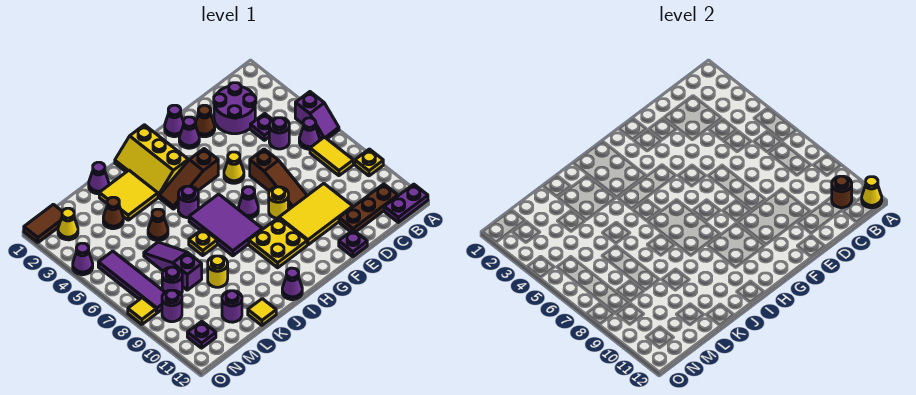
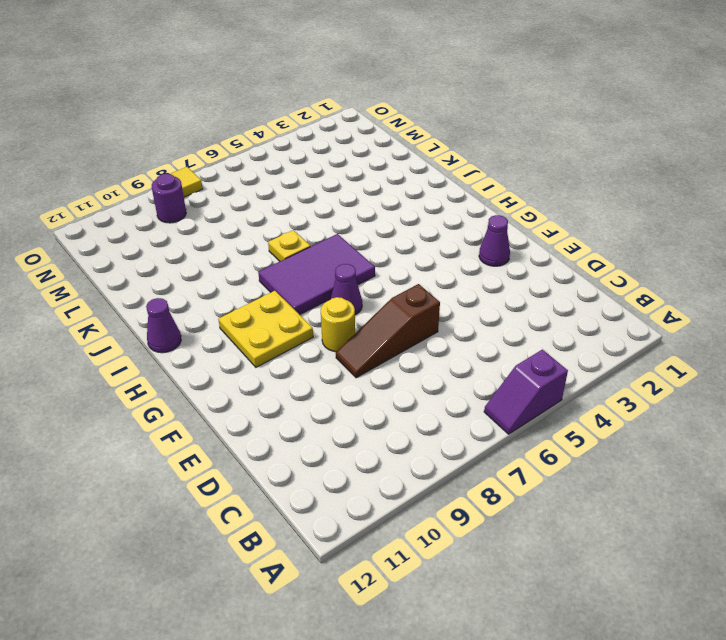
none -> yellow 1x1 plate [355,149,383,176]
none -> purple 1x2 plate [384,184,428,222]
none -> purple 1x1 cone [299,118,319,149]
none -> yellow 1x2 tile [310,137,353,176]

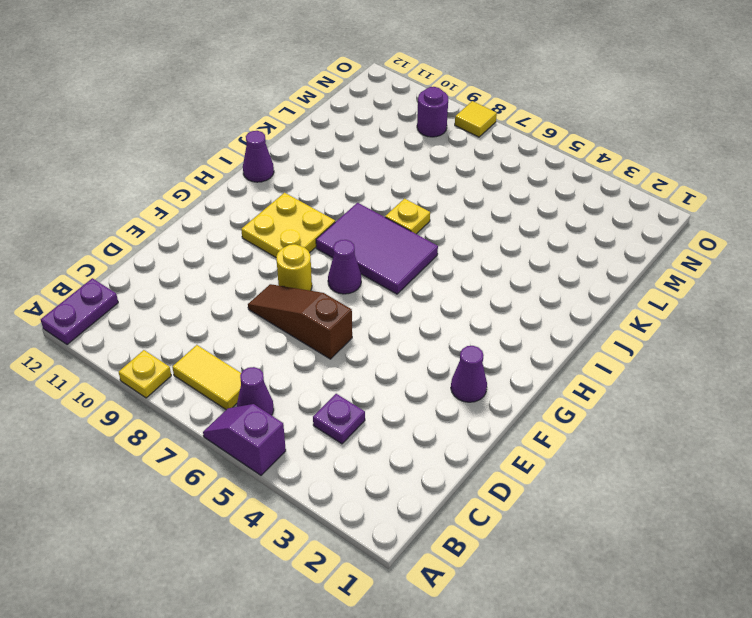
none -> brown 1x3 plate [339,184,398,232]
none -> purple 2x2 round brick [214,83,256,134]
none -> purple 1x1 round brick [269,118,289,149]
none -> yellow 2x3 tile [279,184,353,245]

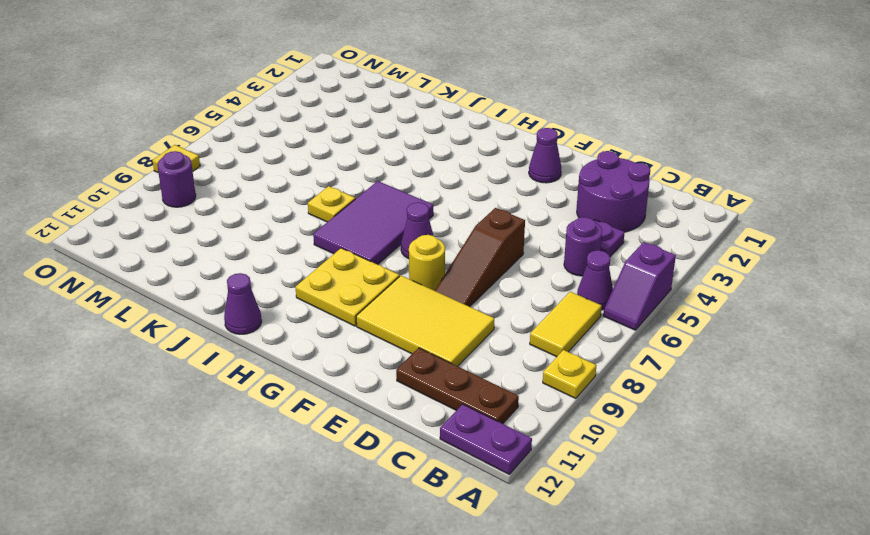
none -> brown 1x1 cone [196,105,215,137]
none -> purple 1x1 plate [339,230,367,257]
none -> purple 1x1 cone [165,105,183,137]
none -> yellow 1x1 cone [224,152,244,183]

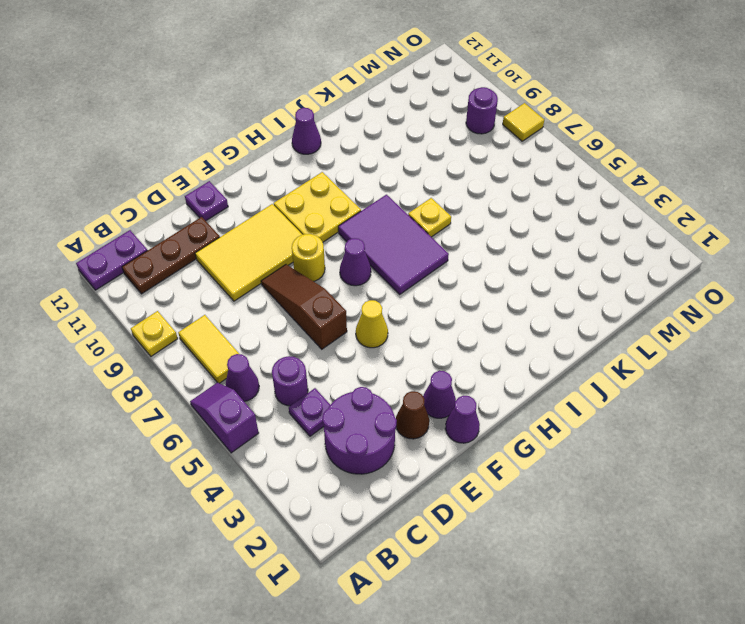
none -> brown 1x3 slope [159,149,218,209]
none -> yellow 2x3 slope [115,125,188,197]
none -> purple 1x1 round brick [178,186,198,218]
none -> yellow 2x2 tile [99,170,158,220]

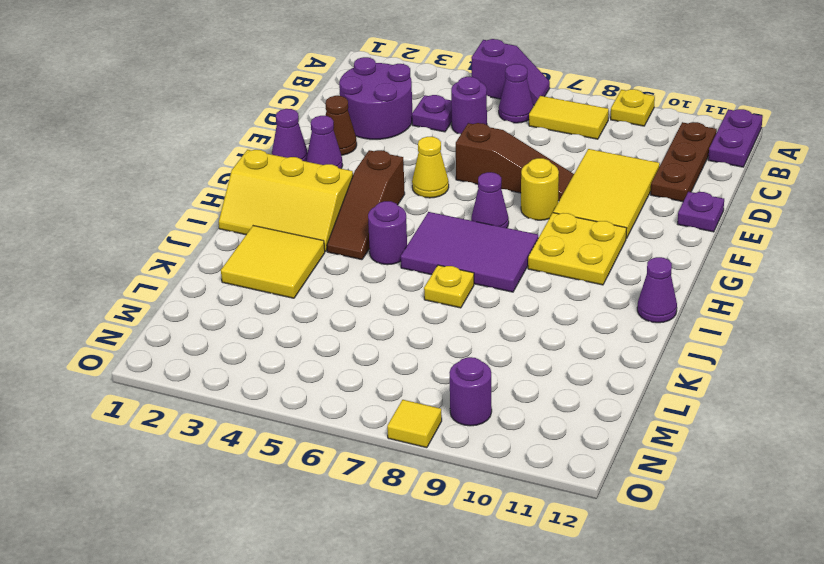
none -> purple 1x1 cone [89,162,109,194]
none -> brown 1x1 cone [148,209,168,241]
none -> yellow 1x1 round brick [208,256,228,287]
none -> yellow 1x1 tile [248,299,276,325]

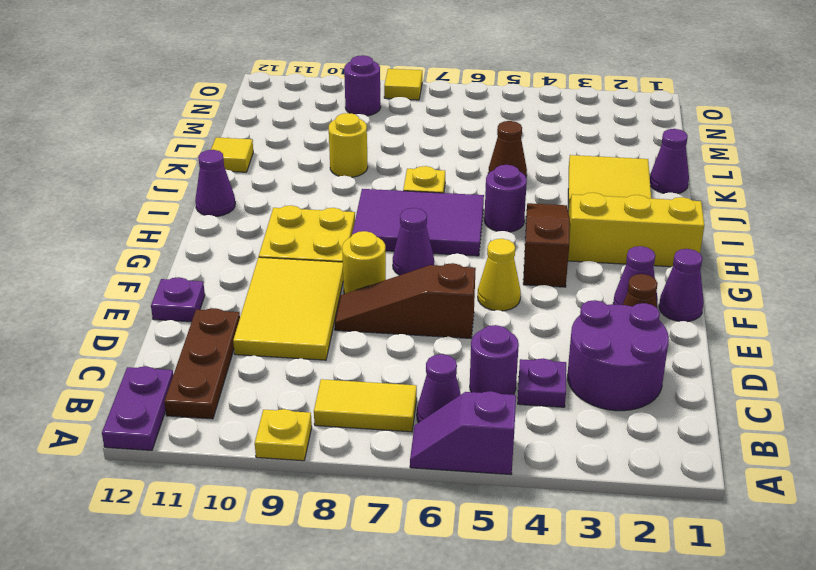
none -> brown 1x1 cone [103,197,123,229]
none -> purple 1x3 slope [144,242,202,290]
none -> purple 1x1 round brick [222,291,242,322]
none -> purple 1x1 round brick [162,267,182,294]

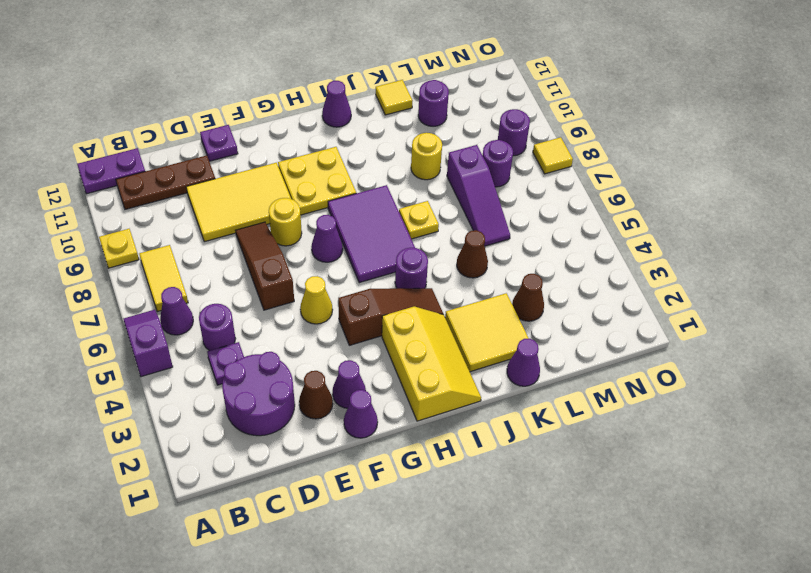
none -> brown 1x2 tile [24,204,62,243]
none -> yellow 1x1 cone [58,208,78,240]
none -> purple 1x4 tile [98,251,165,313]
none -> purple 1x1 plate [187,321,216,348]

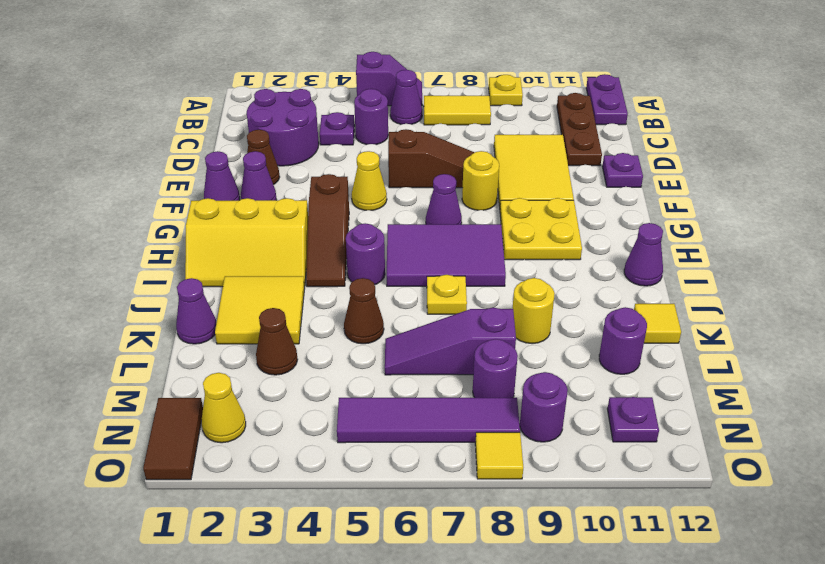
none -> purple 1x1 cone [73,243,93,275]
none -> yellow 1x1 cone [862,177,882,208]
none -> brown 1x1 round brick [832,176,852,208]

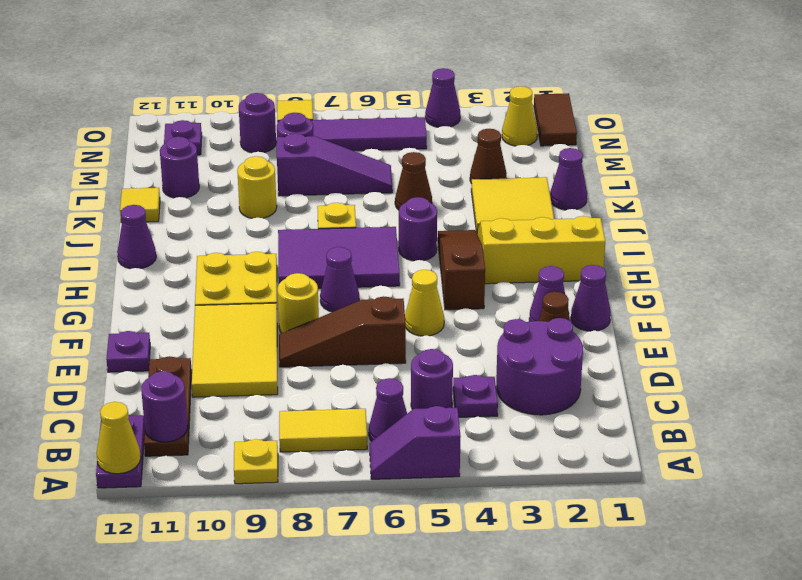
purple 1x1 round brick [141,371,188,442] -> brown 1x1 round brick [832,176,852,208]

